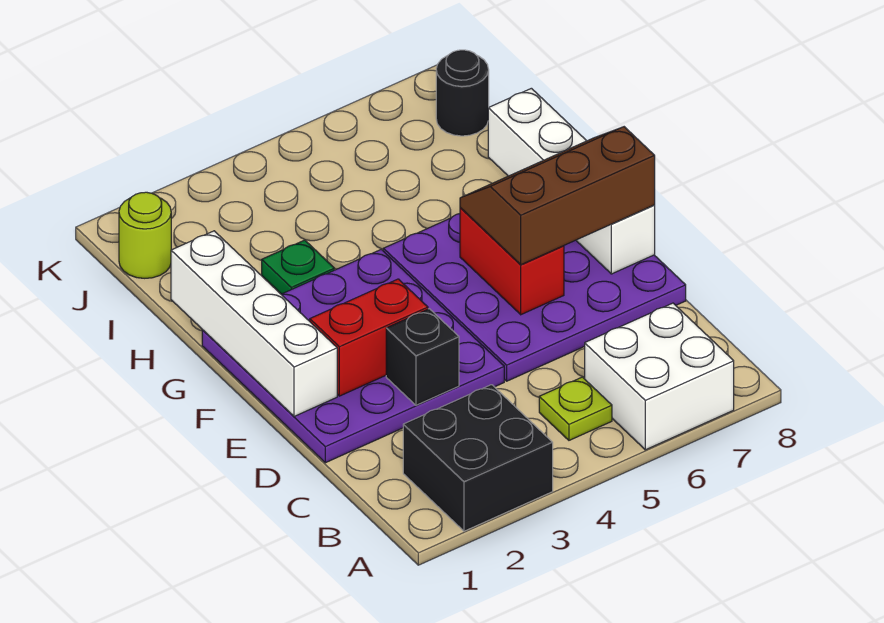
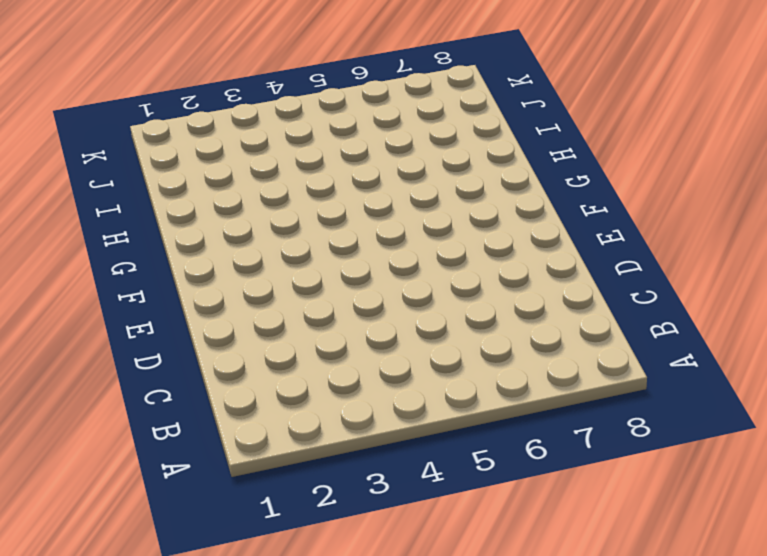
none -> black 2x2 brick [403,385,553,531]
none -> white 2x2 brick [585,303,734,450]
none -> lime 1x1 plate [539,377,612,440]

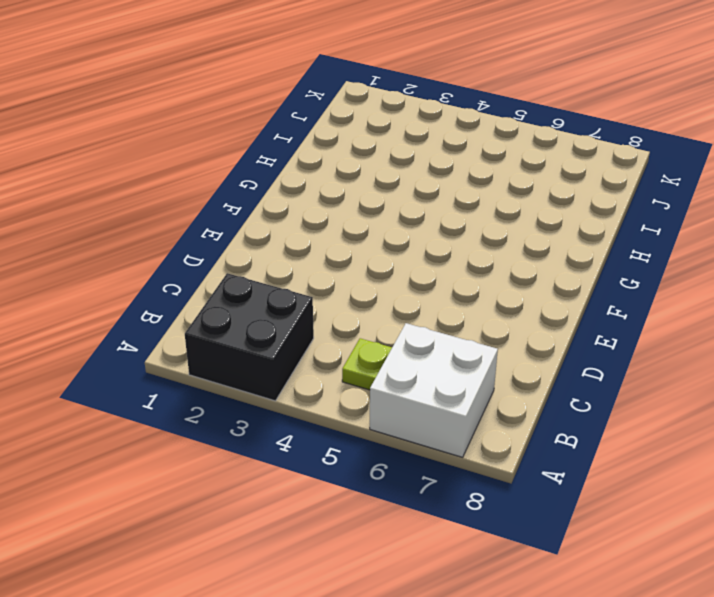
none -> purple 4x4 plate [202,249,504,463]
none -> purple 4x4 plate [383,214,686,381]
none -> green 1x1 plate [262,240,334,294]

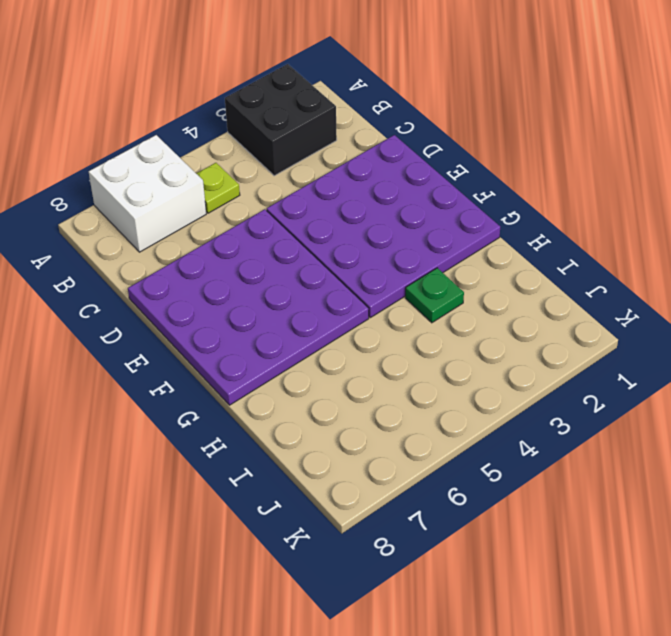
none -> lime 1x1 round brick [119,192,171,278]
none -> black 1x1 round brick [436,50,489,136]
none -> black 1x1 brick [386,309,459,405]

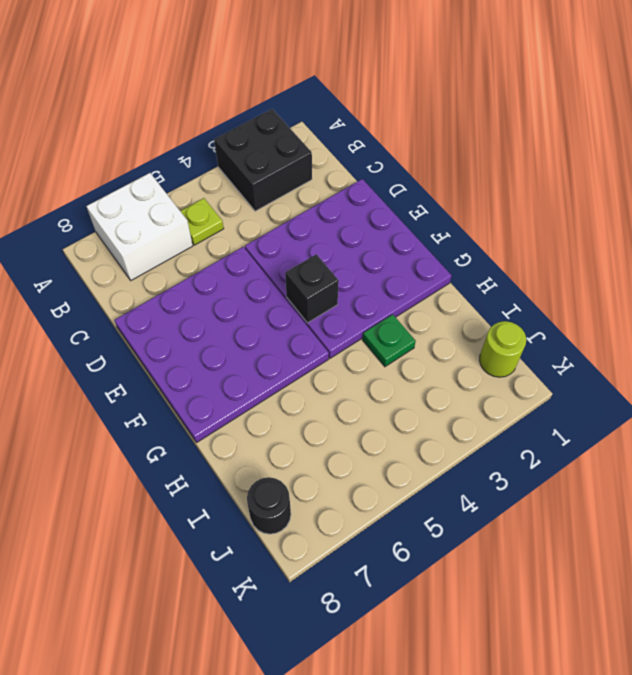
black 1x1 brick [285,254,339,323] -> black 1x1 brick moved to [386,309,459,405]
none -> white 1x4 brick [171,231,337,416]
none -> red 1x2 brick [310,279,428,396]
none -> red 1x2 brick [460,208,564,315]

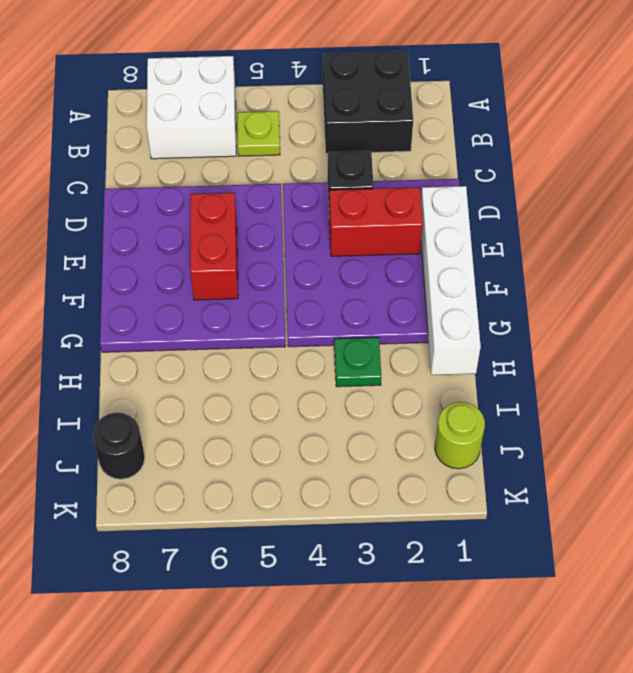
none -> white 1x4 brick [488,88,655,274]
none -> brown 2x3 slope [460,127,655,265]

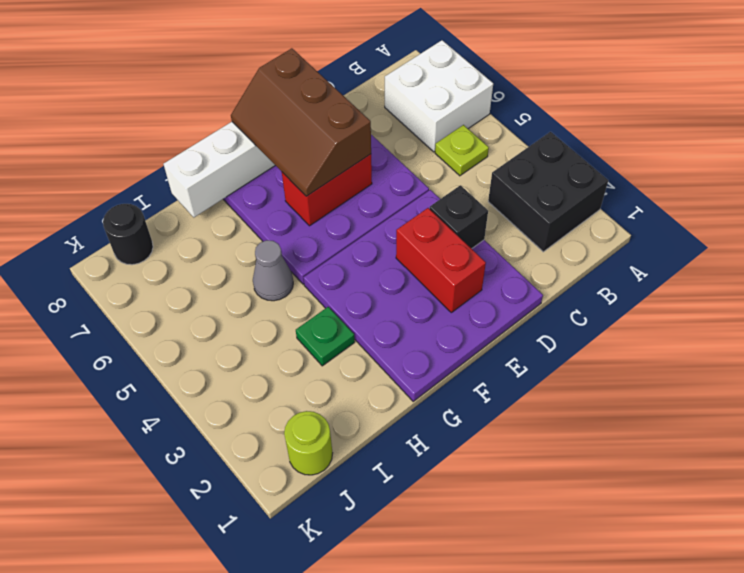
grey 1x1 cone [253,240,293,301] -> none
none -> white 1x4 brick [171,231,337,416]

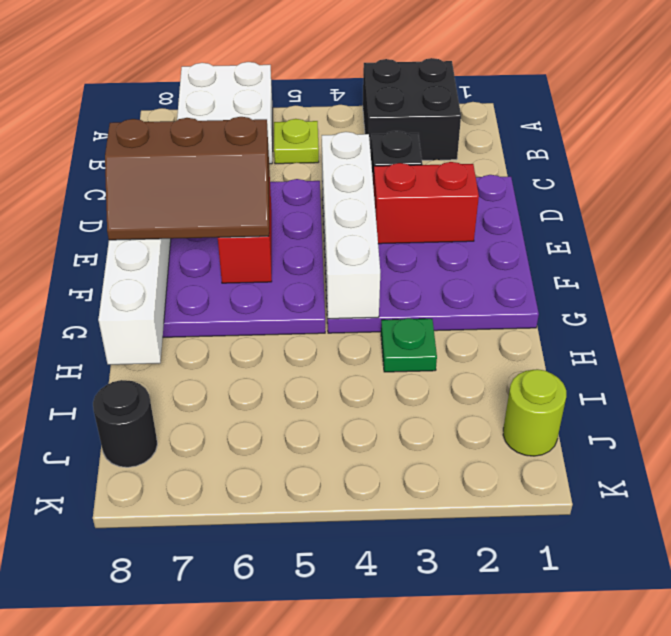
white 1x4 brick [322,132,380,319] -> white 1x4 brick moved to [171,231,337,416]

